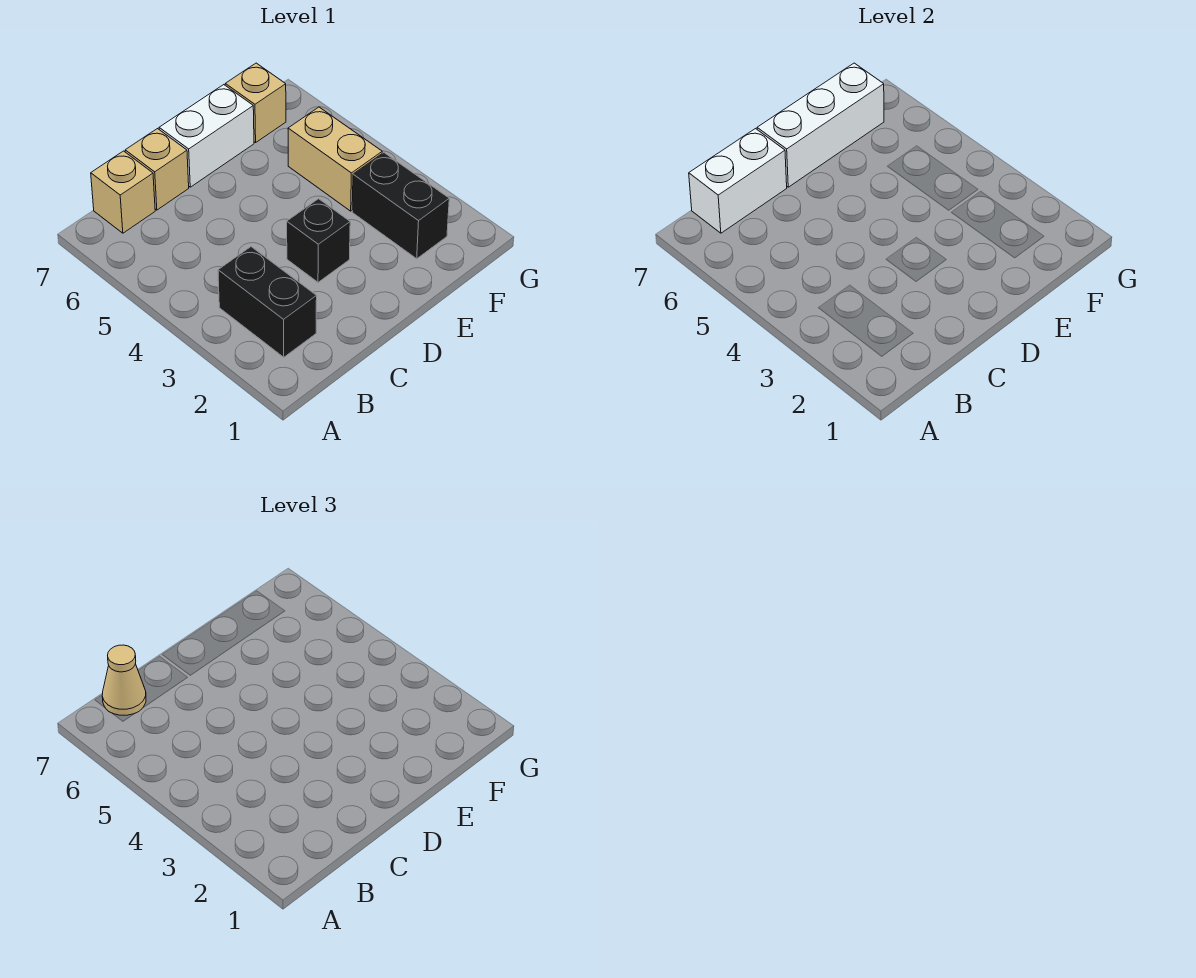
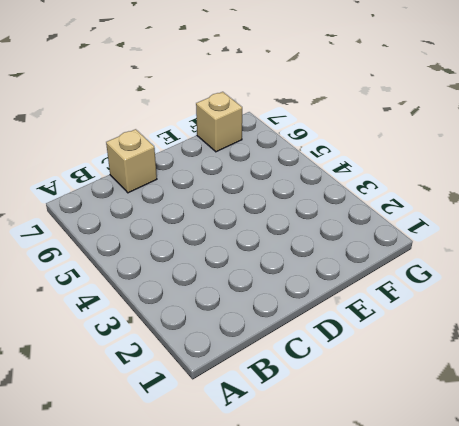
none -> black 1x2 brick [218,247,317,357]
none -> tan 1x1 brick [91,151,155,233]

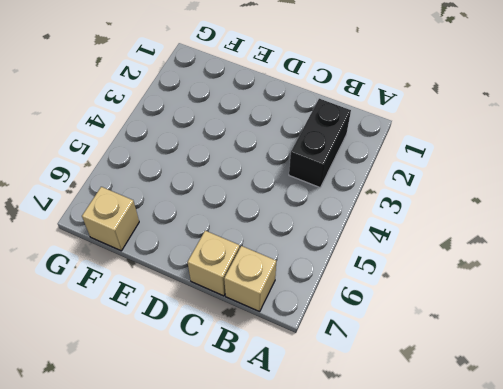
none -> black 1x1 brick [287,199,350,282]
none -> white 1x2 brick [159,85,254,187]

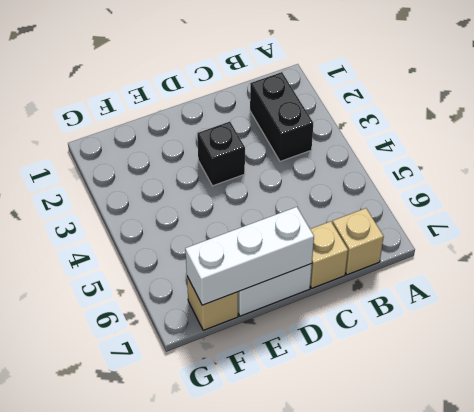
none -> black 1x2 brick [352,153,449,259]
none -> tan 1x2 brick [288,107,382,211]

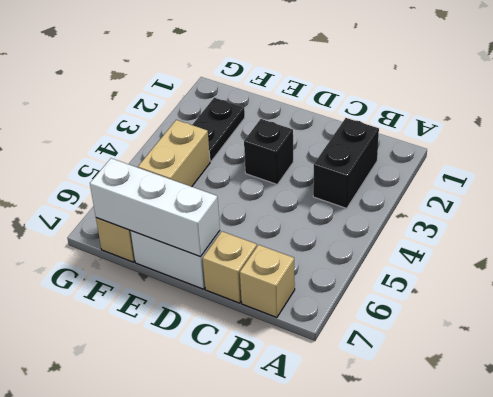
black 1x2 plate [192,98,245,162] -> black 1x2 brick [352,153,449,259]
none -> white 1x2 brick [689,129,787,233]
none -> tan 1x1 cone [102,645,146,715]

